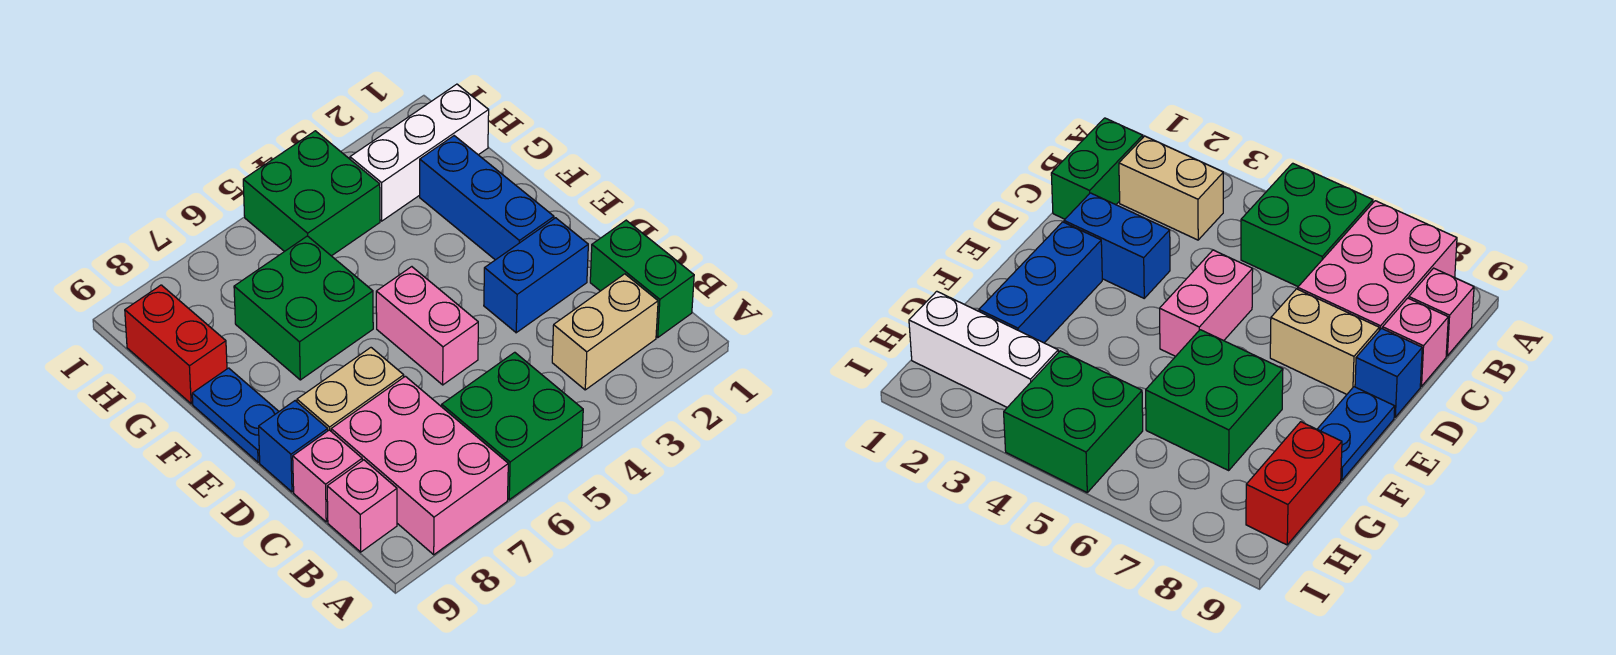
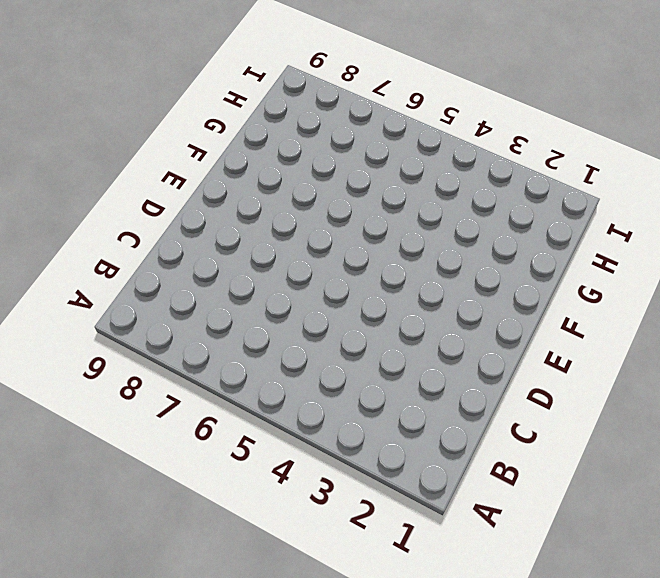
none -> green 2x2 brick [442,352,583,500]
none -> pink 2x3 brick [331,376,508,555]
none -> green 1x2 brick [590,220,694,337]

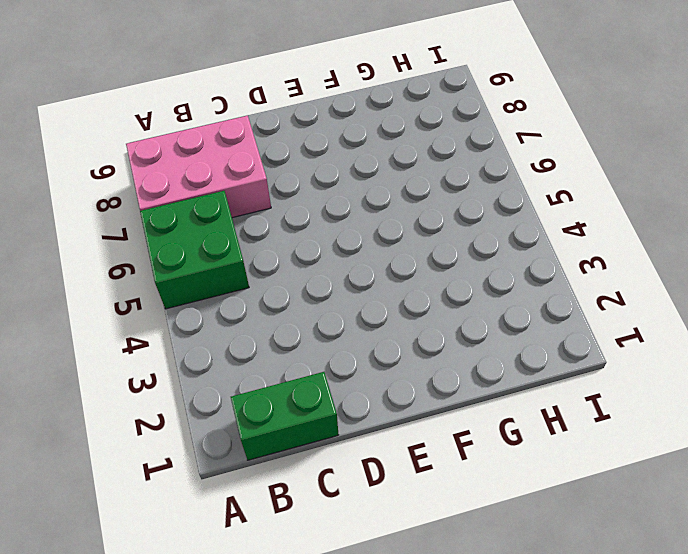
none -> tan 1x2 brick [552,274,658,390]
none -> pink 1x1 brick [327,460,397,552]
none -> pink 1x1 brick [293,430,362,522]

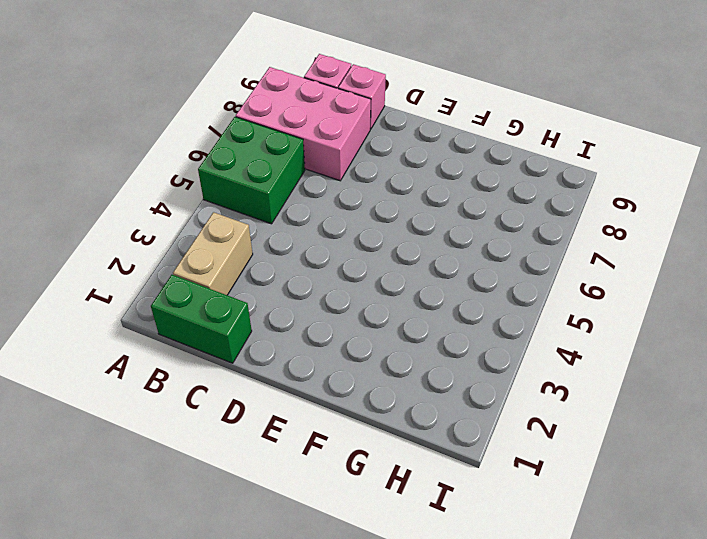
none -> blue 1x2 brick [484,218,588,333]
none -> pink 1x2 brick [376,267,478,385]
none -> tan 1x2 brick [297,348,404,431]

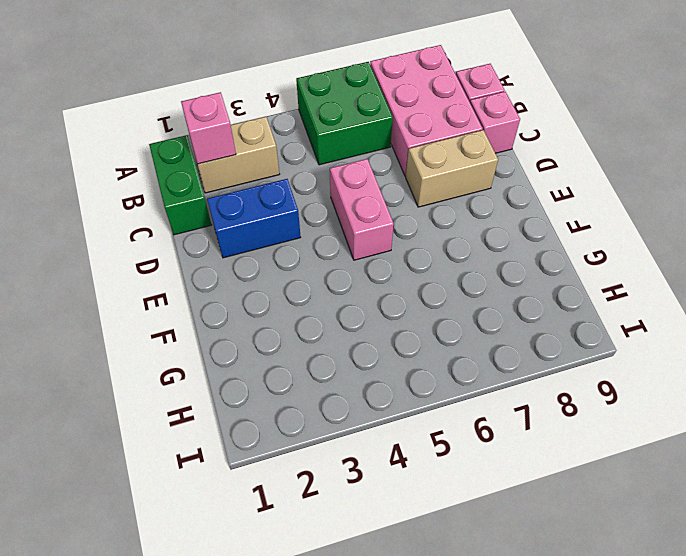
pink 1x1 brick [181,92,236,164] -> none
none -> blue 1x1 brick [259,401,328,492]
none -> blue 1x3 brick [420,136,554,260]
none -> blue 1x2 plate [192,368,279,462]

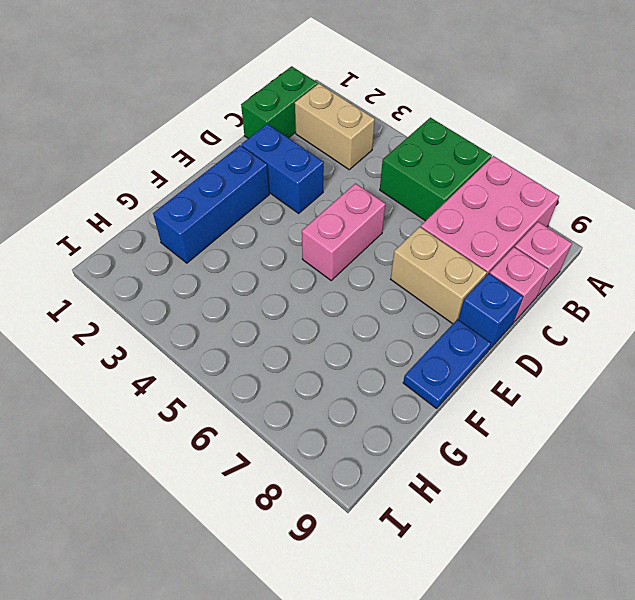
none -> green 2x2 brick [234,236,373,380]
none -> red 1x2 brick [125,285,227,404]
none -> white 1x3 brick [350,84,489,221]

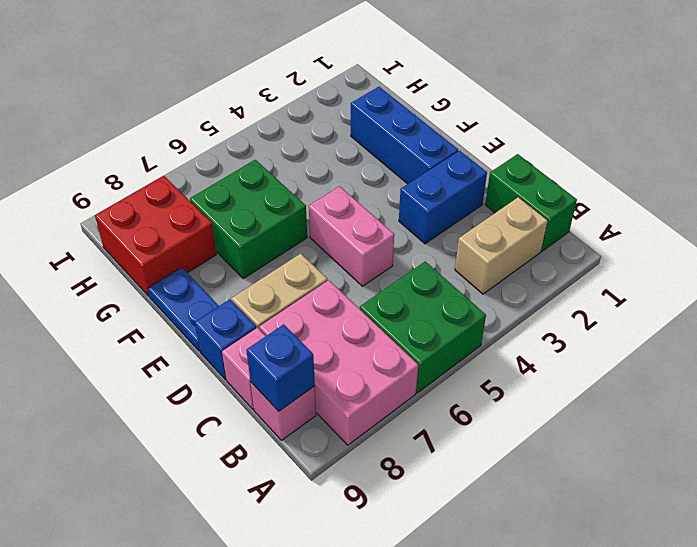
blue 1x1 brick [246,324,315,411] -> none
red 2x2 brick [95,176,216,297] -> red 1x2 brick [125,285,227,404]
none -> white 1x3 brick [350,84,489,221]
none -> green 2x2 brick [243,131,380,256]

